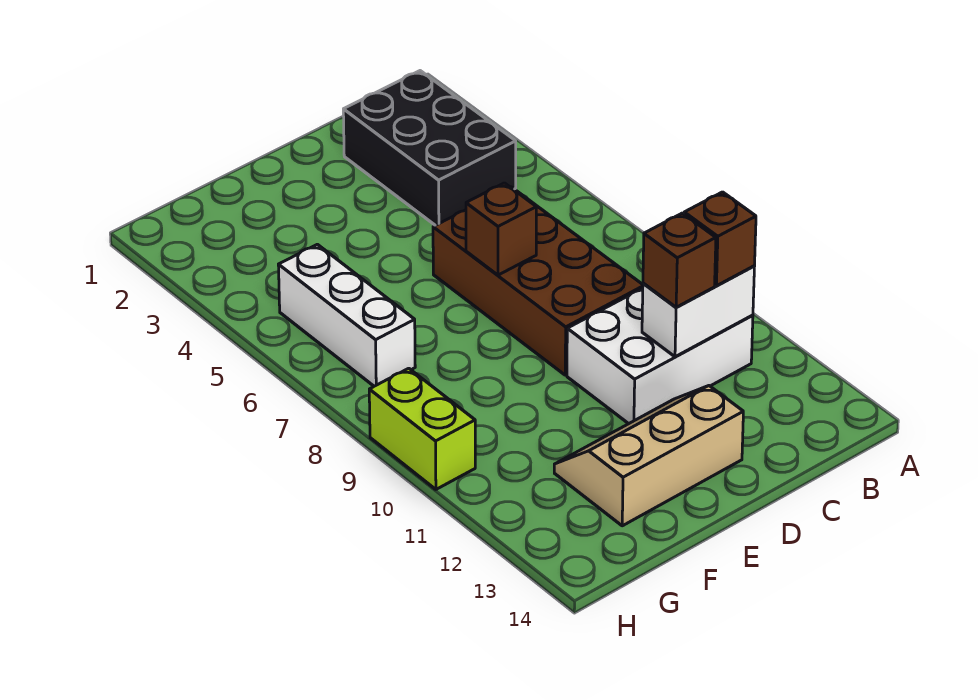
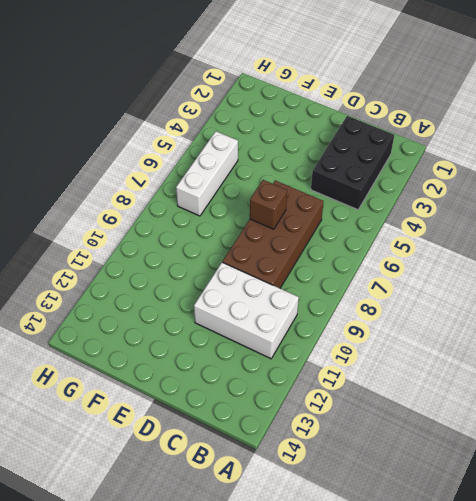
none -> tan 2x3 slope [554,386,743,526]
none -> lime 1x2 brick [369,368,475,489]

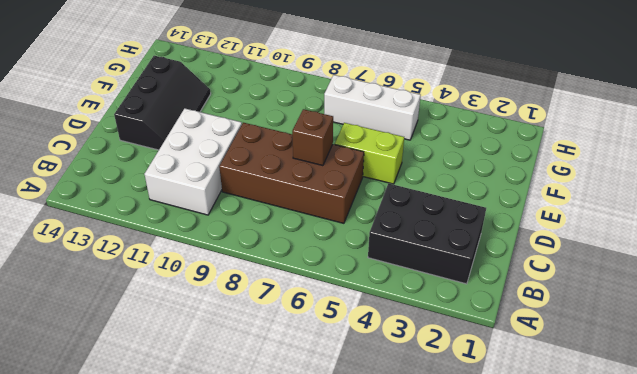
black 2x3 slope [114,56,211,150] -> tan 2x3 slope [554,386,743,526]
lime 1x2 brick [335,123,404,184] -> lime 1x2 brick moved to [369,368,475,489]
none -> white 1x2 brick [642,266,755,357]
none -> brown 1x1 brick [684,192,756,286]

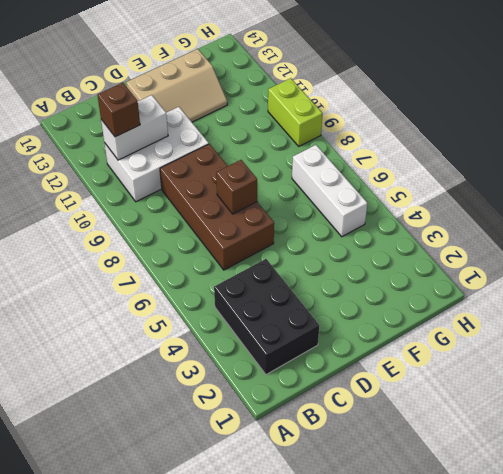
none -> brown 1x1 brick [643,213,716,307]

